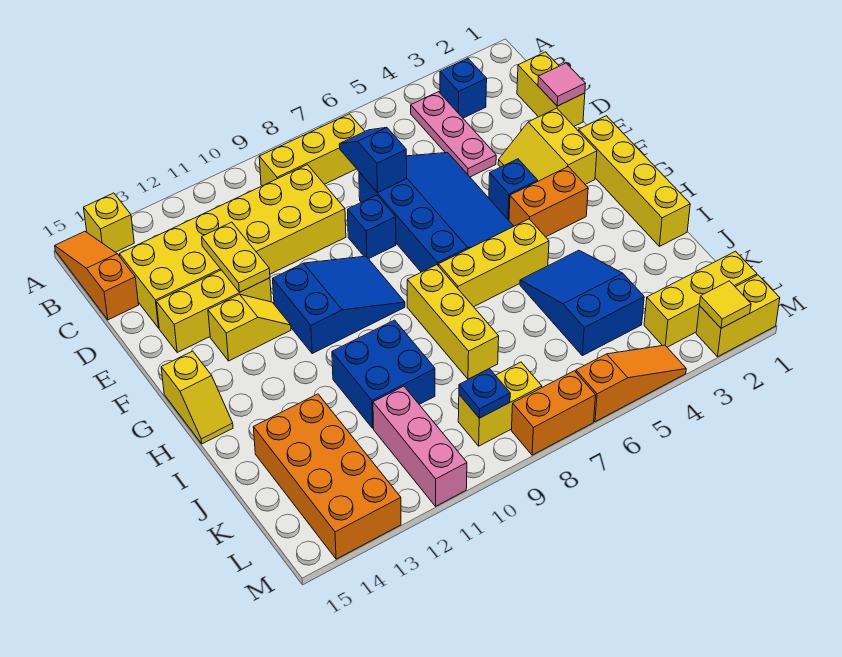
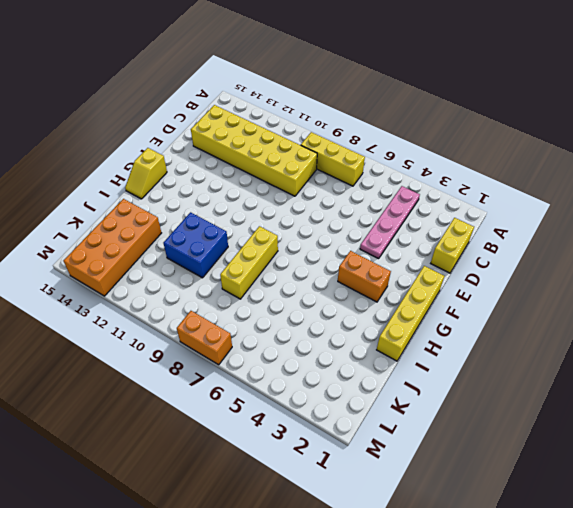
pink 1x4 plate [360,186,420,259] -> pink 1x3 plate [411,92,496,177]
none -> yellow 1x1 brick [84,193,134,252]
none -> orange 1x3 slope [55,231,139,320]
none -> blue 1x1 brick [440,58,487,118]
none -> blue 3x4 slope [359,153,514,272]

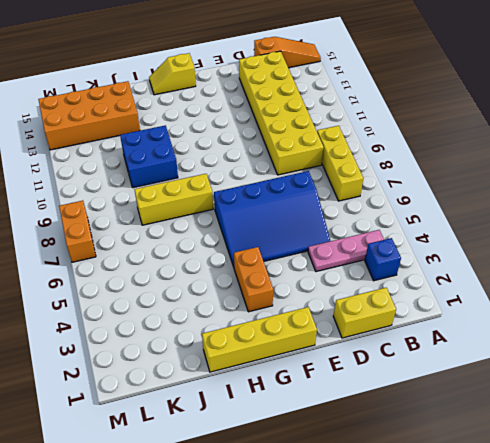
none -> yellow 1x1 brick [84,193,134,252]
none -> yellow 2x2 slope [498,108,597,184]
none -> blue 1x1 brick [348,195,396,259]
none -> yellow 1x3 brick [157,270,271,352]

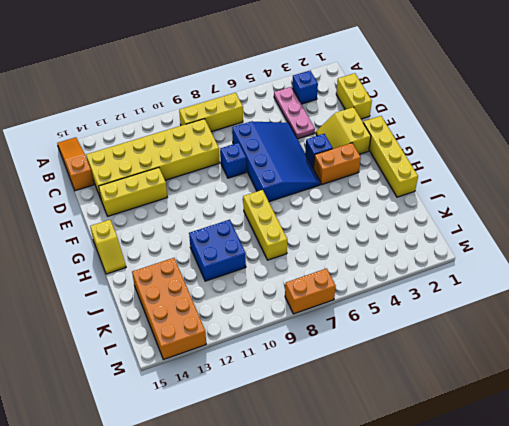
none -> yellow 1x1 brick [84,193,134,252]
none -> blue 2x3 slope [273,256,405,354]
none -> yellow 1x2 slope [208,294,291,361]
none -> yellow 1x3 brick [439,219,549,307]

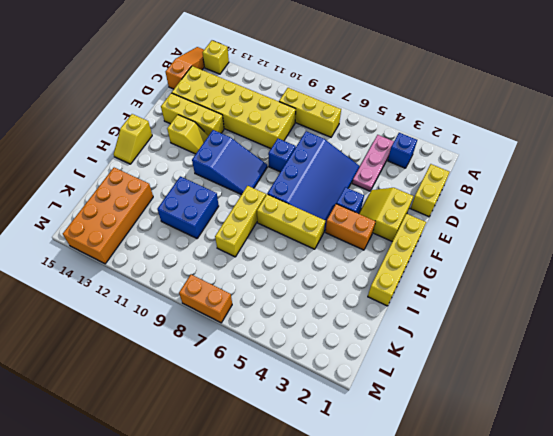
none -> blue 2x3 slope [520,250,644,356]
none -> pink 1x3 brick [373,386,467,506]
none -> yellow 1x3 brick [644,251,757,347]
none -> yellow 1x2 brick [458,362,542,446]

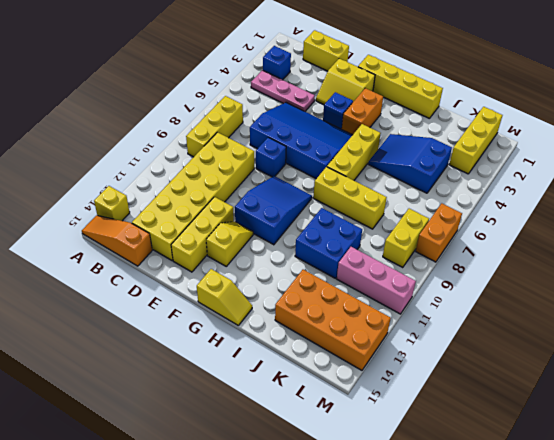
none -> yellow 1x2 brick [696,275,780,357]
none -> orange 1x3 slope [576,345,686,422]
none -> blue 1x2 slope [339,128,407,193]
none -> pink 1x1 tile [538,63,585,106]

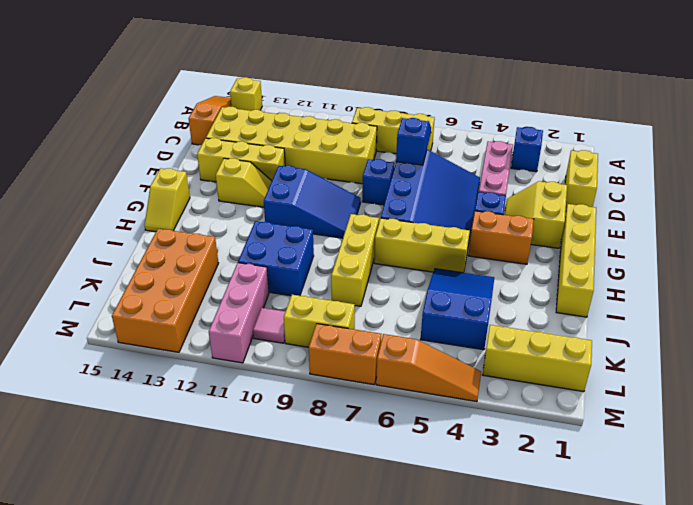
pink 1x1 tile [253,308,286,343] -> pink 1x1 tile moved to [538,63,585,106]
none -> yellow 1x2 brick [696,275,780,357]
none -> yellow 1x2 plate [202,222,270,292]
none -> blue 1x1 plate [459,369,510,418]
none -> yellow 1x1 tile [700,281,751,328]

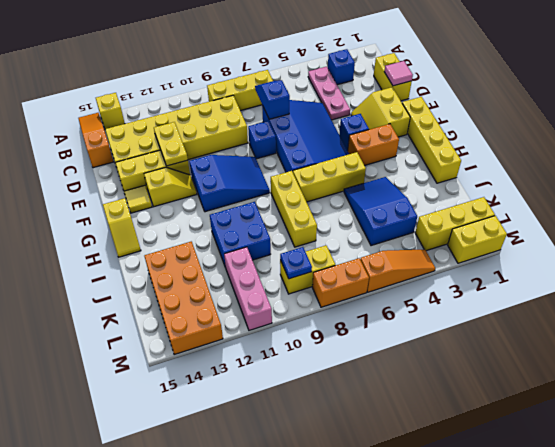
yellow 1x1 tile [124,185,152,213] -> yellow 1x1 tile moved to [700,281,751,328]

